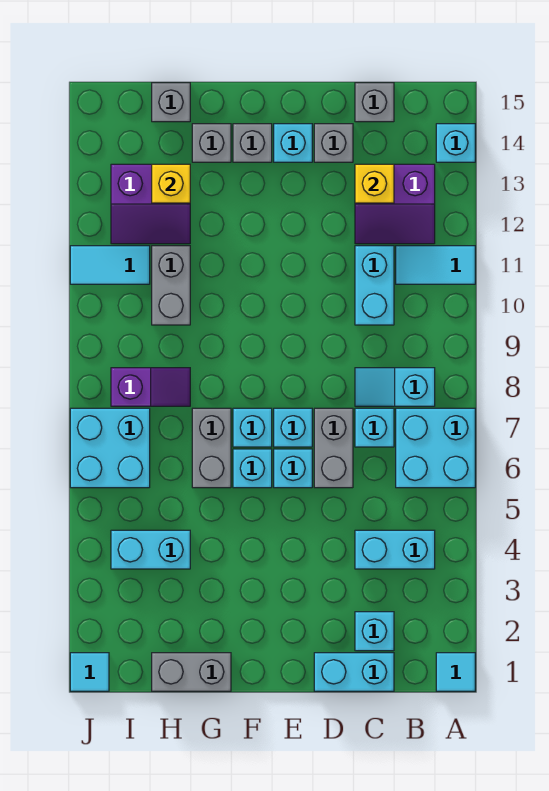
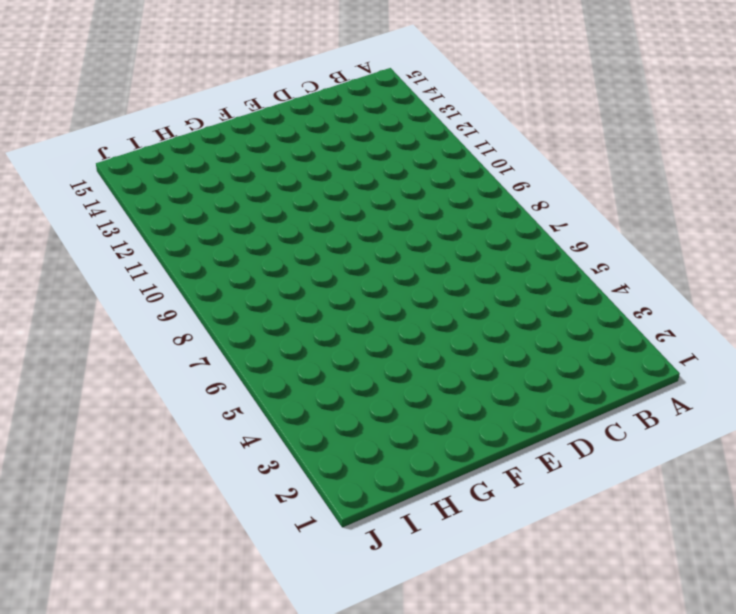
none -> cyan 1x1 tile [436,653,475,691]
none -> cyan 2x2 brick [396,408,475,488]
none -> cyan 1x2 tile [396,246,475,284]
none -> cyan 1x1 brick [436,124,475,162]

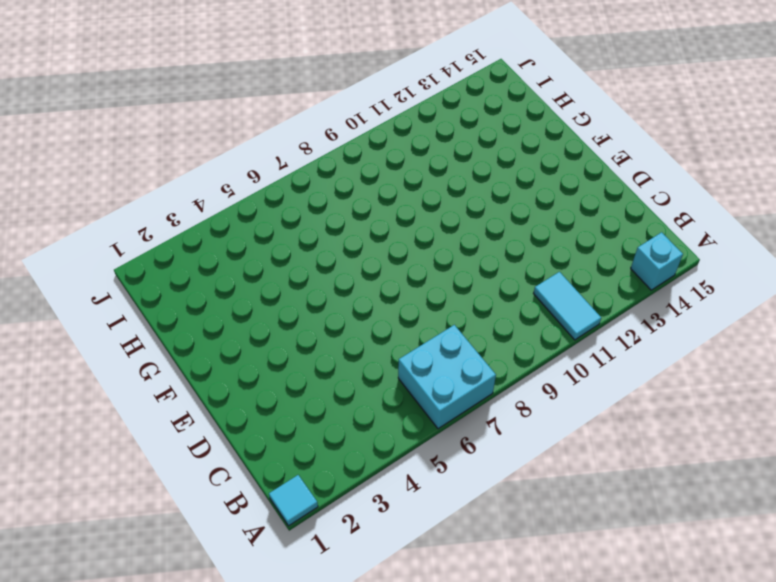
none -> cyan 1x2 brick [355,530,435,569]
none -> cyan 1x2 slope [355,368,435,406]
none -> purple 2x2 slope [355,164,435,244]
none -> cyan 1x2 brick [314,653,394,691]

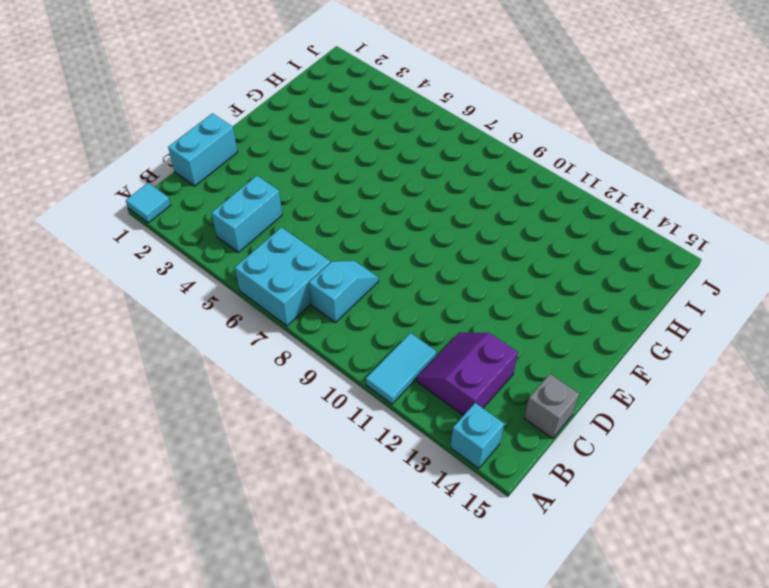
none -> cyan 1x1 brick [355,612,394,651]
none -> cyan 1x1 brick [355,408,394,447]
none -> cyan 1x2 brick [355,246,394,325]
none -> grey 1x2 brick [314,408,353,488]

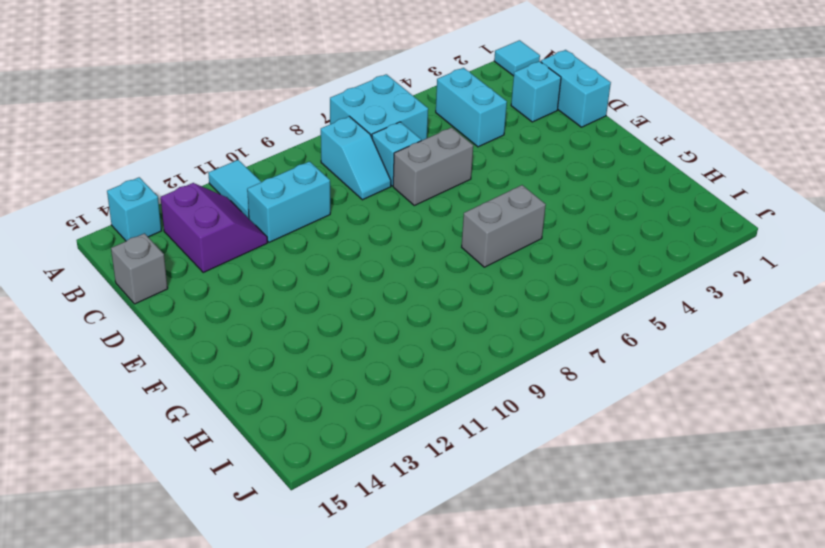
none -> grey 1x1 brick [314,124,353,162]
none -> cyan 1x1 brick [274,449,312,488]
none -> cyan 1x1 brick [274,408,312,447]
none -> cyan 1x1 brick [274,124,312,162]

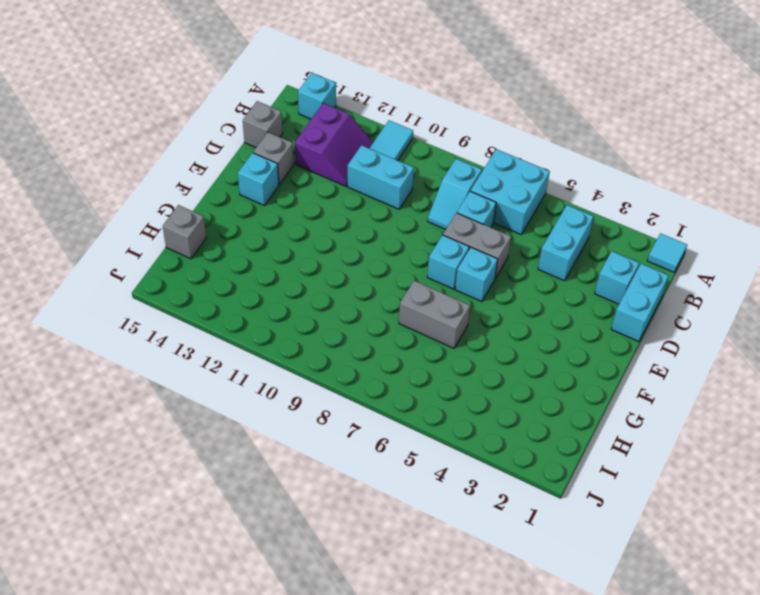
none -> cyan 1x1 brick [233,449,272,488]
none -> cyan 1x1 brick [233,408,272,447]
none -> grey 1x1 brick [233,124,272,162]
none -> grey 1x2 brick [152,653,231,691]

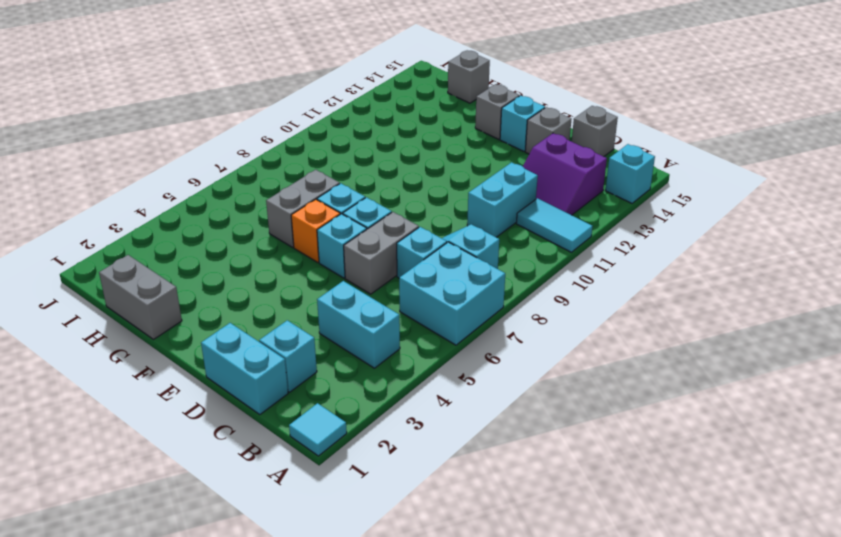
orange 1x1 brick [291,199,340,262] -> cyan 1x1 brick [233,449,272,488]
none -> grey 1x1 brick [192,124,231,162]
none -> cyan 1x2 brick [111,530,190,569]
none -> purple 1x2 slope [111,368,190,406]
none -> grey 1x2 brick [152,246,190,325]

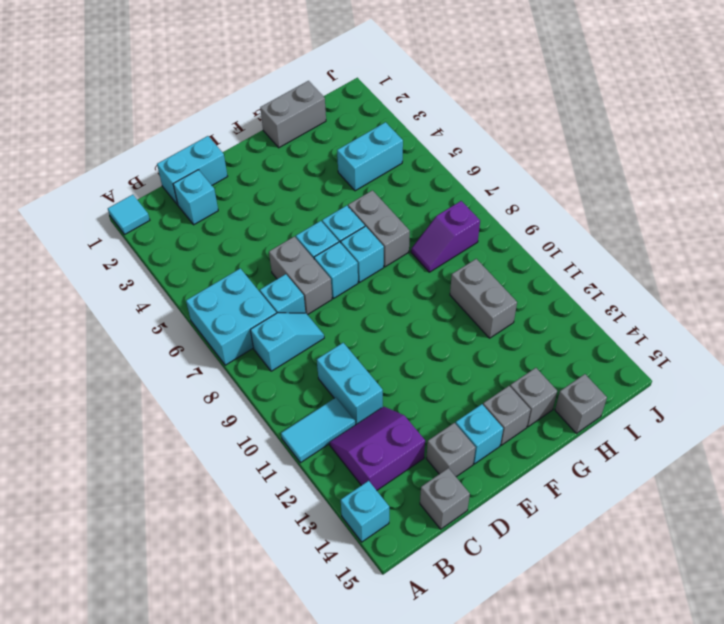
none -> cyan 1x2 brick [355,530,435,569]
none -> purple 2x2 slope [111,164,190,244]
none -> cyan 2x2 brick [70,408,150,488]
none -> cyan 1x2 tile [70,246,150,284]

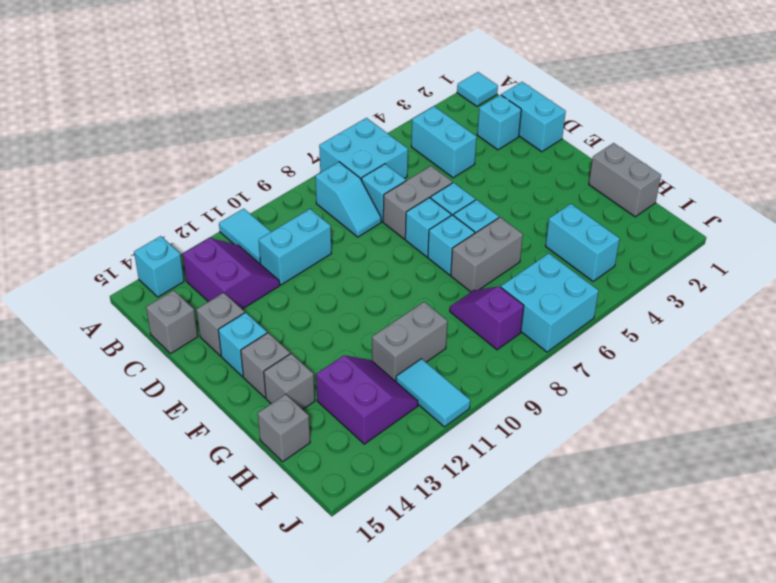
none -> cyan 1x1 tile [70,653,109,691]
none -> yellow 1x1 brick [355,164,394,203]
none -> yellow 1x1 brick [152,164,190,203]

